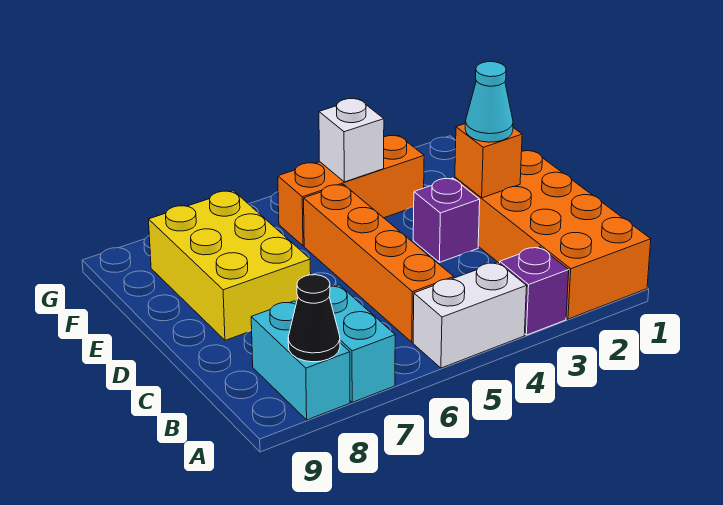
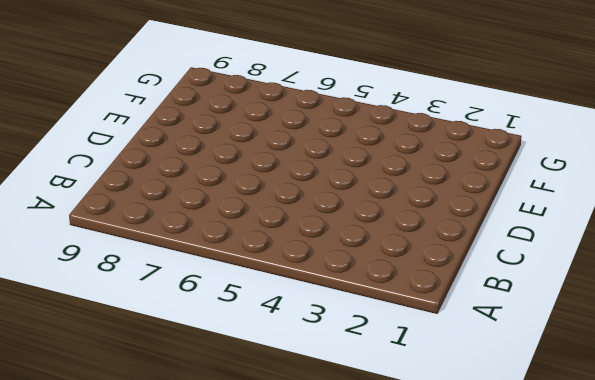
none -> orange 2x4 brick [455,151,651,319]
none -> purple 1x1 brick [500,247,569,335]
none -> white 1x2 brick [413,262,527,368]

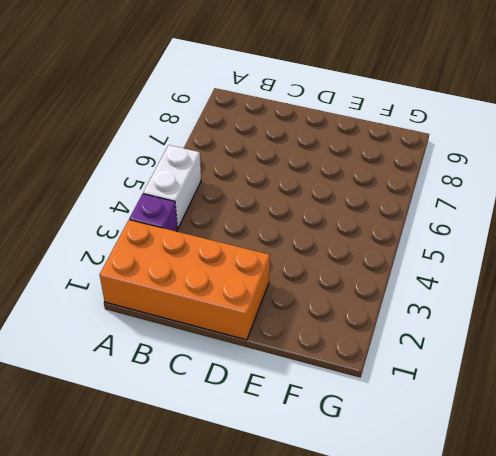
none -> cyan 1x2 brick [329,285,395,402]
none -> cyan 1x2 brick [251,301,350,420]
none -> orange 1x4 brick [304,184,454,342]

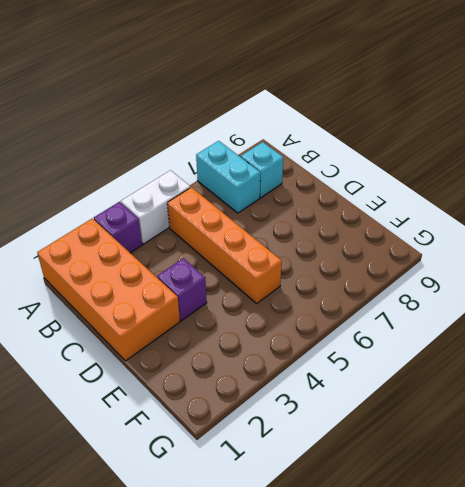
cyan 1x1 brick [241,142,283,198] -> cyan 1x2 brick [251,301,350,420]
none -> yellow 2x3 brick [148,191,311,340]
none -> orange 1x3 brick [278,135,424,246]
none -> black 1x1 cone [288,275,340,362]

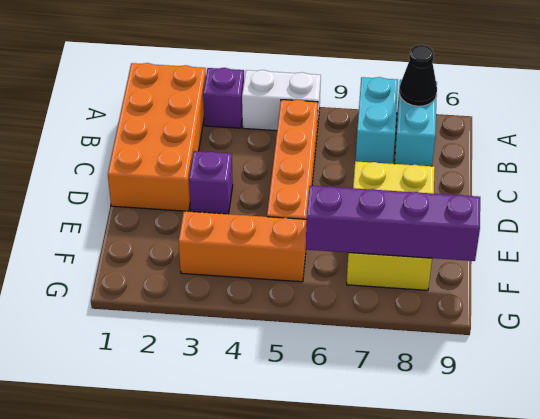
purple 1x4 brick [306,186,480,261] -> none
none -> orange 1x1 brick [455,124,522,198]
none -> white 1x1 brick [319,99,384,182]
none -> cyan 1x1 cone [465,62,513,142]

